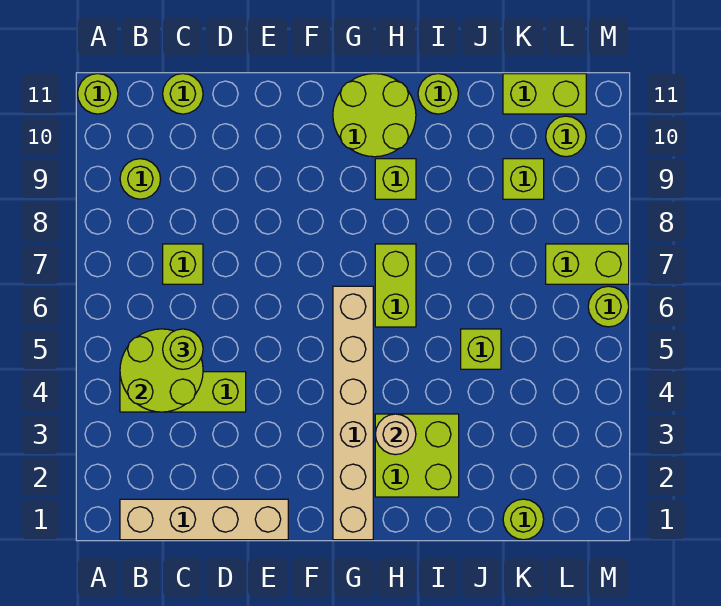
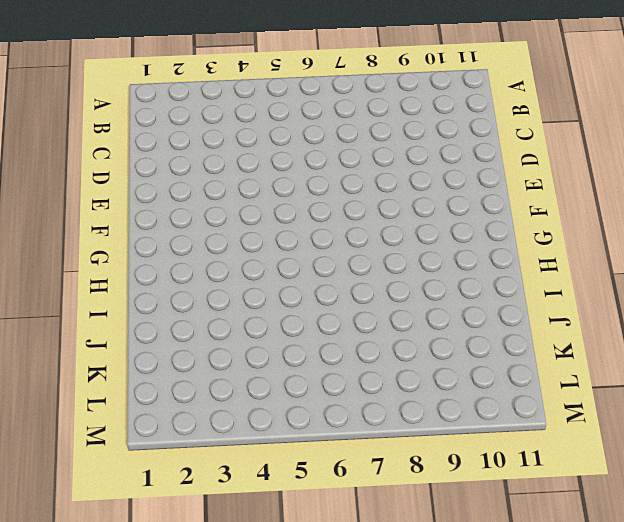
none -> lime 1x1 round brick [78,74,118,114]
none -> tan 1x4 brick [120,499,288,540]
none -> lime 1x3 brick [120,372,246,412]

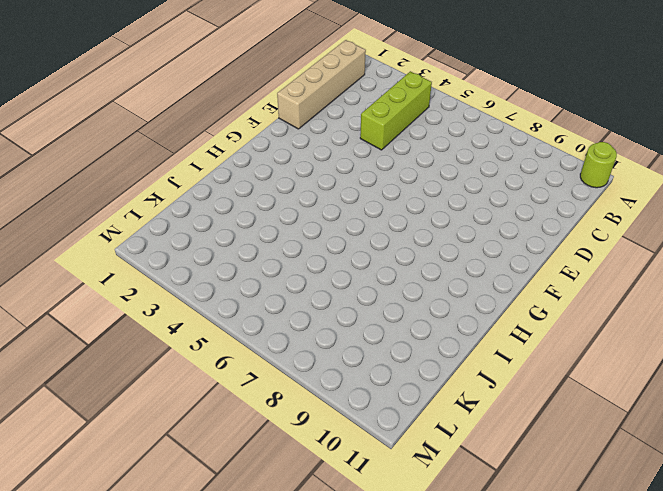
none -> lime 1x1 round brick [120,159,160,199]
none -> lime 1x1 brick [163,244,203,284]
none -> lime 1x1 round brick [163,74,203,114]

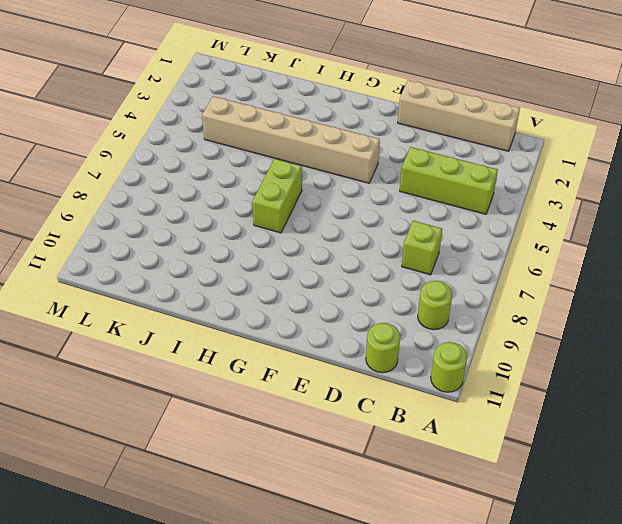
tan 1x6 brick [202,96,380,183] -> tan 1x6 brick turned to [333,286,373,540]
none -> lime 2x2 round brick [333,74,416,157]
none -> lime 2x2 brick [375,414,459,497]
none -> lime 1x1 brick [375,159,416,199]

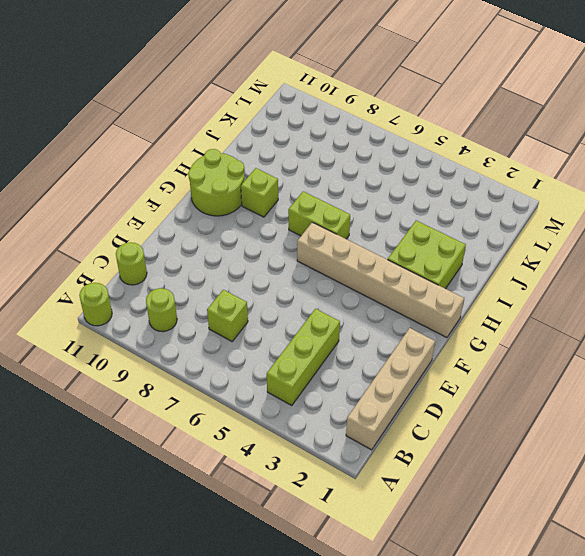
none -> lime 1x1 round brick [418,74,458,114]
none -> lime 1x1 brick [461,329,501,369]
none -> lime 1x1 round brick [503,499,544,540]

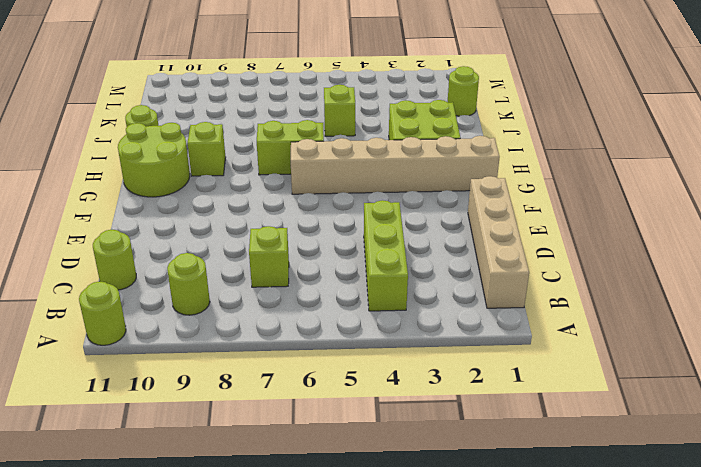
none -> lime 1x1 brick [503,159,544,199]
none -> lime 1x2 brick [503,74,586,114]
none -> lime 1x2 brick [546,244,629,284]

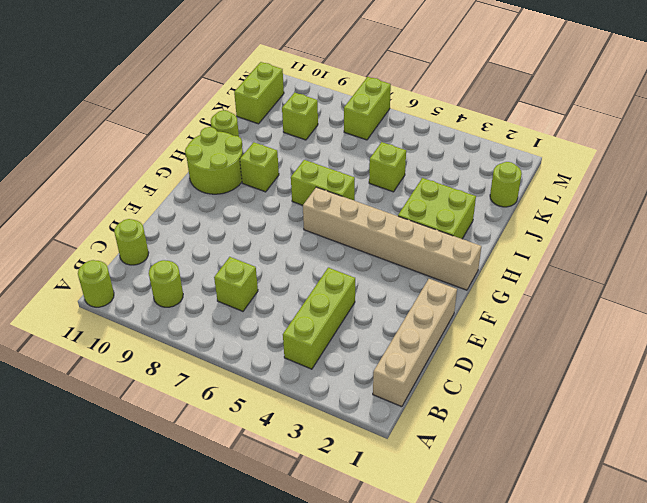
none -> lime 1x1 round brick [546,116,586,157]
none -> lime 1x1 round brick [588,286,629,327]
none -> lime 2x2 round brick [120,329,203,412]

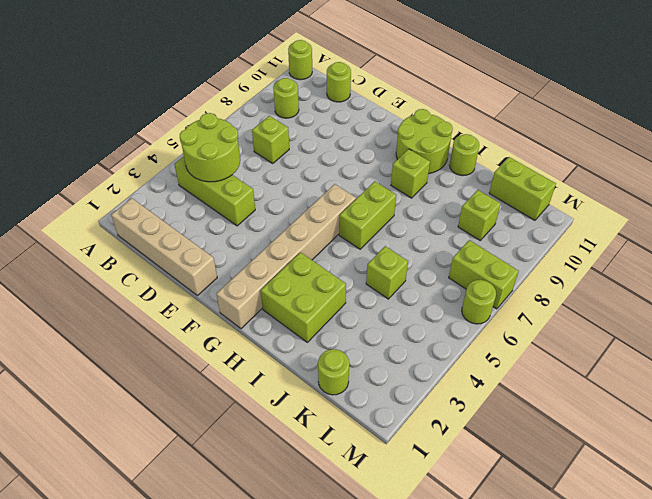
none -> lime 1x1 round brick [546,116,586,157]
none -> tan 1x1 round brick [375,414,416,455]
none -> lime 1x1 round brick [163,329,203,369]

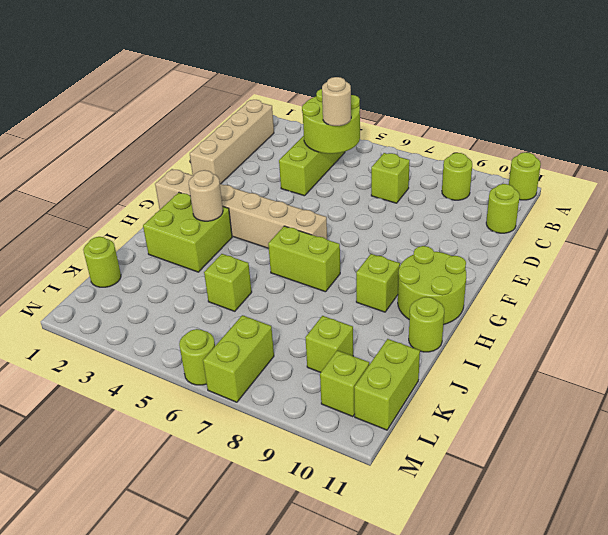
tan 1x1 round brick [322,77,351,126] -> lime 1x1 round brick [163,329,203,369]
lime 1x1 brick [320,350,369,417] -> lime 1x1 round brick [546,116,586,157]

